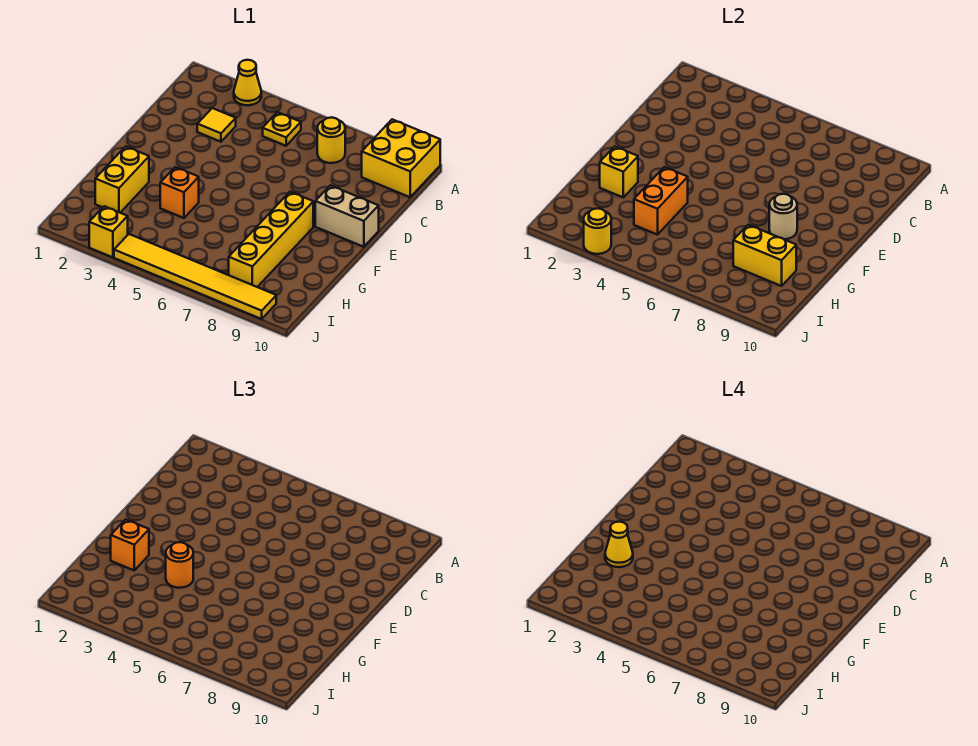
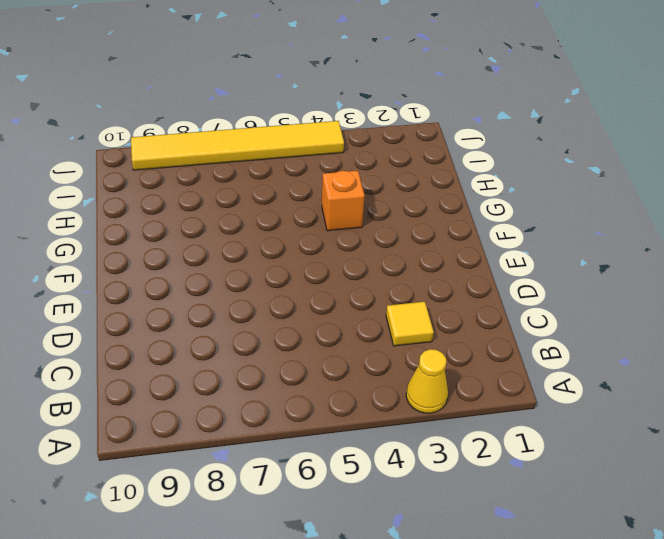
none -> yellow 2x2 brick [362,119,440,197]
none -> yellow 1x1 plate [263,112,301,146]
none -> yellow 1x1 round brick [317,117,345,163]

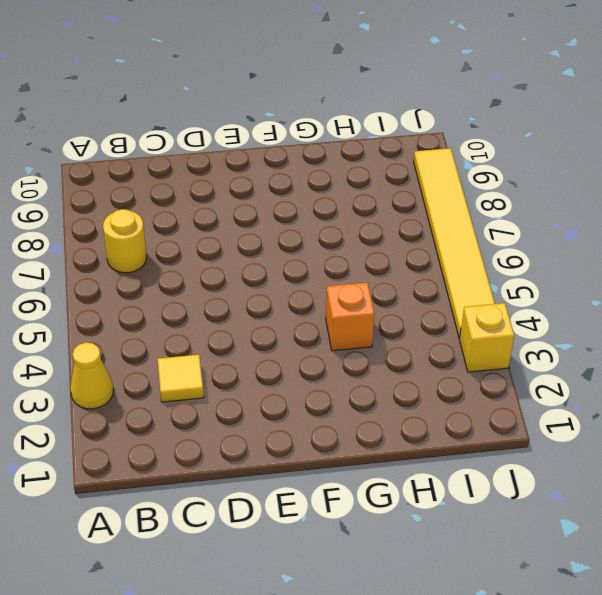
none -> yellow 2x2 brick [362,119,440,197]
none -> yellow 1x1 plate [263,112,301,146]
none -> tan 1x2 brick [315,185,379,247]

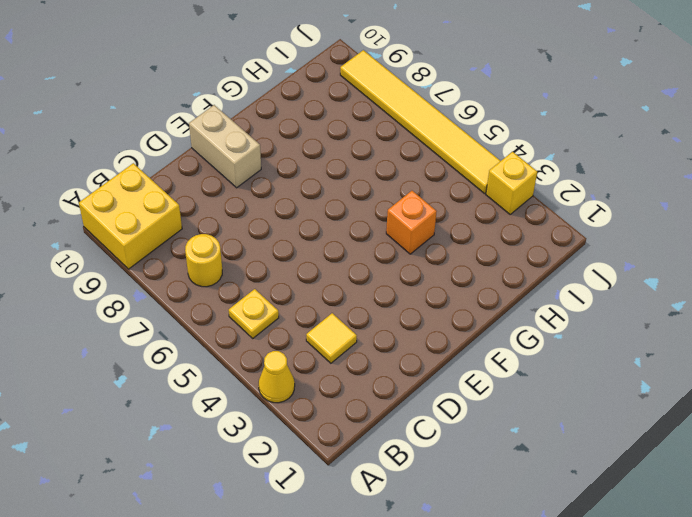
none -> yellow 1x4 brick [229,192,313,287]
none -> yellow 1x2 brick [95,146,149,213]
none -> tan 1x1 round brick [769,194,797,239]

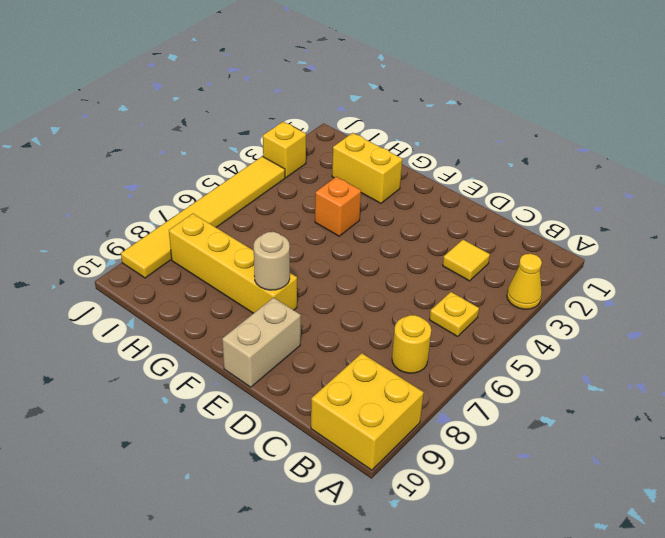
none -> yellow 1x1 brick [600,146,638,197]
none -> orange 1x2 brick [634,167,688,235]
none -> yellow 1x2 brick [733,225,796,286]

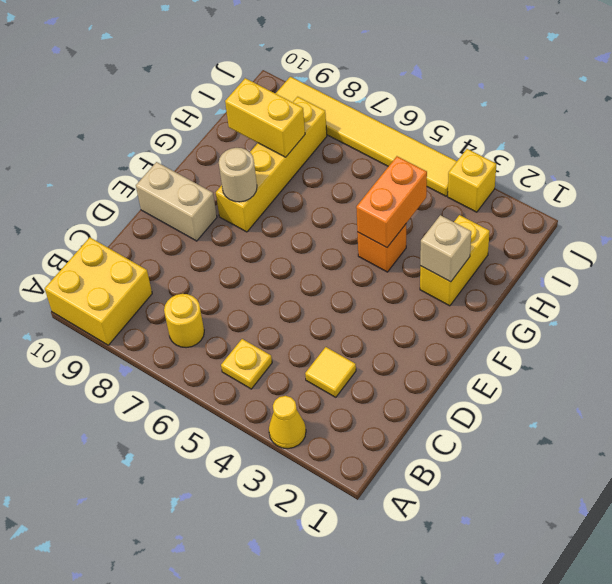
tan 1x1 brick [420,215,471,282] -> yellow 1x1 brick [600,146,638,197]
none -> yellow 1x1 round brick [584,208,611,254]
none -> orange 1x1 brick [111,519,149,570]
none -> orange 1x1 round brick [166,542,193,588]

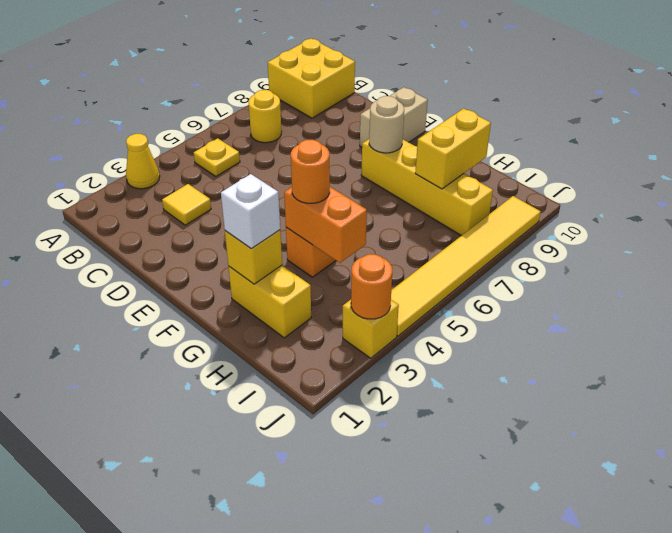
white 1x1 brick [221,174,280,248] -> orange 1x1 brick [111,519,149,570]
orange 1x1 round brick [351,254,392,319] -> yellow 1x1 round brick [584,208,611,254]
none -> yellow 1x1 cone [605,522,633,567]

